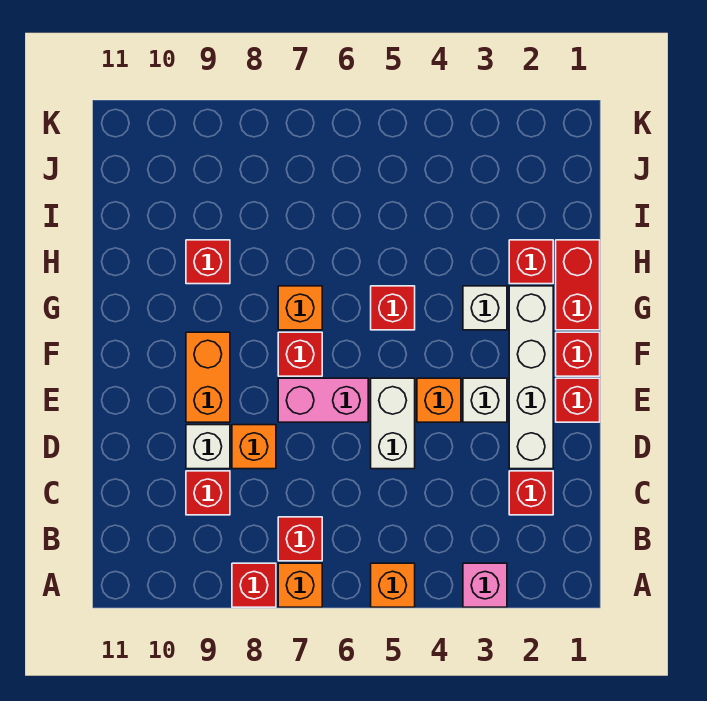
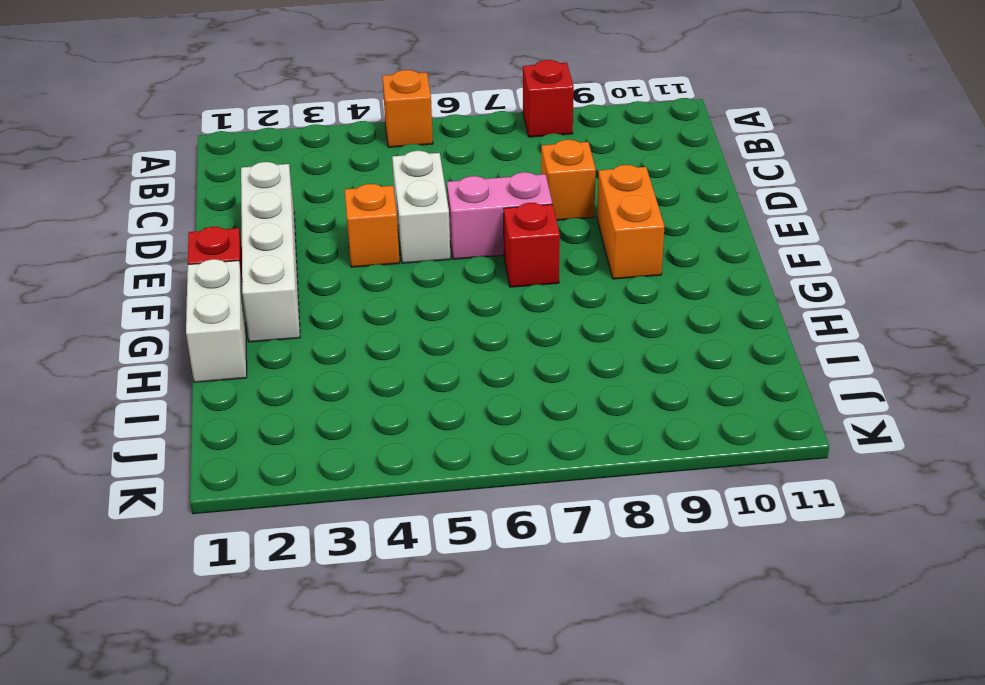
white 1x2 brick [186,259,247,382] -> red 1x2 brick [556,240,600,330]
none -> pink 1x1 brick [463,563,507,607]
none -> orange 1x1 brick [278,563,322,607]
none -> red 1x1 brick [278,517,322,561]

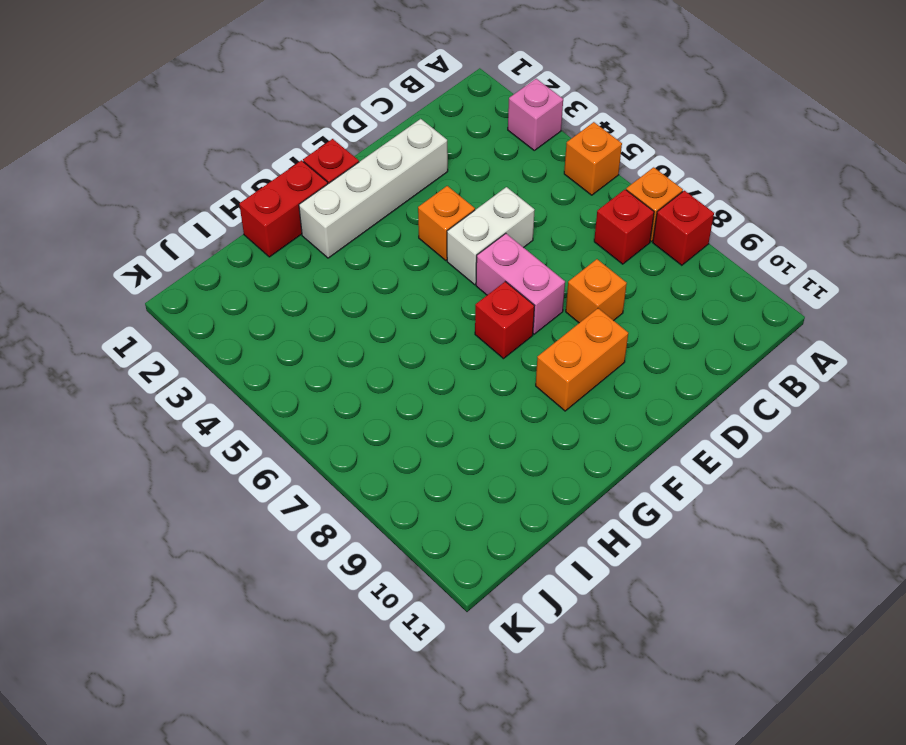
none -> red 1x1 brick [509,471,553,515]
none -> red 1x1 brick [186,471,230,515]
none -> white 1x1 brick [186,425,230,469]

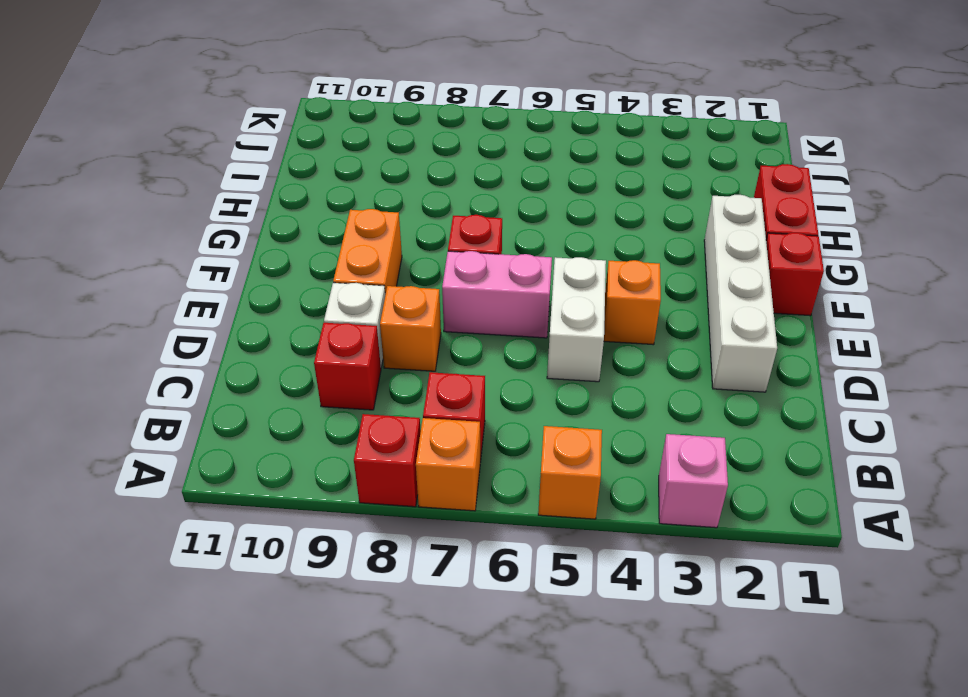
none -> red 1x1 brick [509,471,553,515]
none -> red 1x1 brick [556,378,600,422]
none -> white 1x1 brick [463,378,507,422]

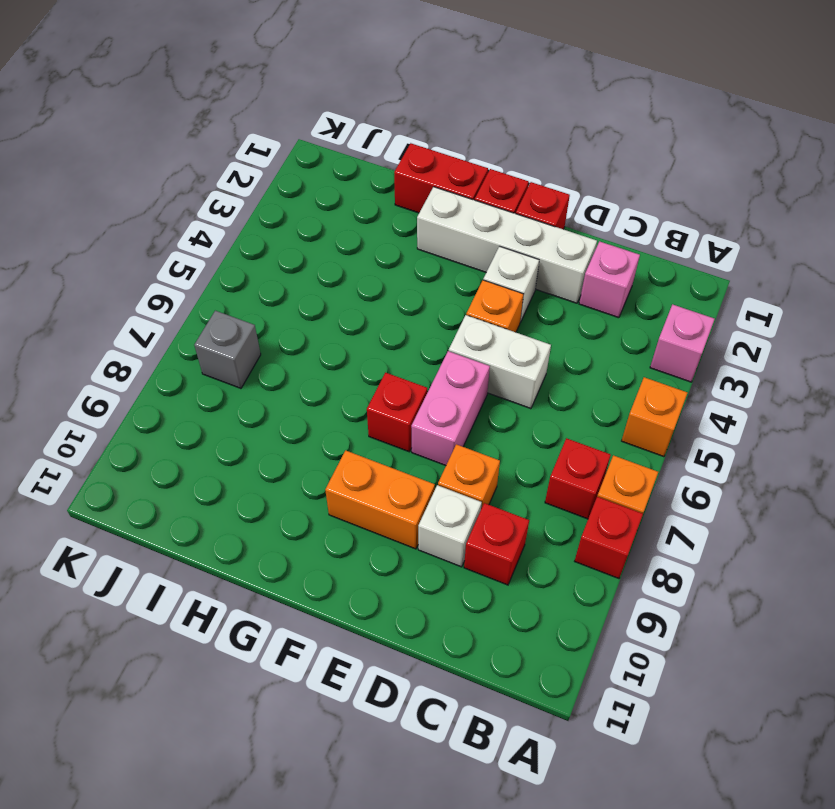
pink 1x1 brick [579,241,640,318] -> red 1x1 brick [509,471,553,515]
grey 1x1 brick [194,311,261,388] -> none
none -> white 1x1 brick [463,286,507,330]
none -> red 1x1 brick [371,286,415,330]
none -> orange 1x1 brick [278,286,322,330]

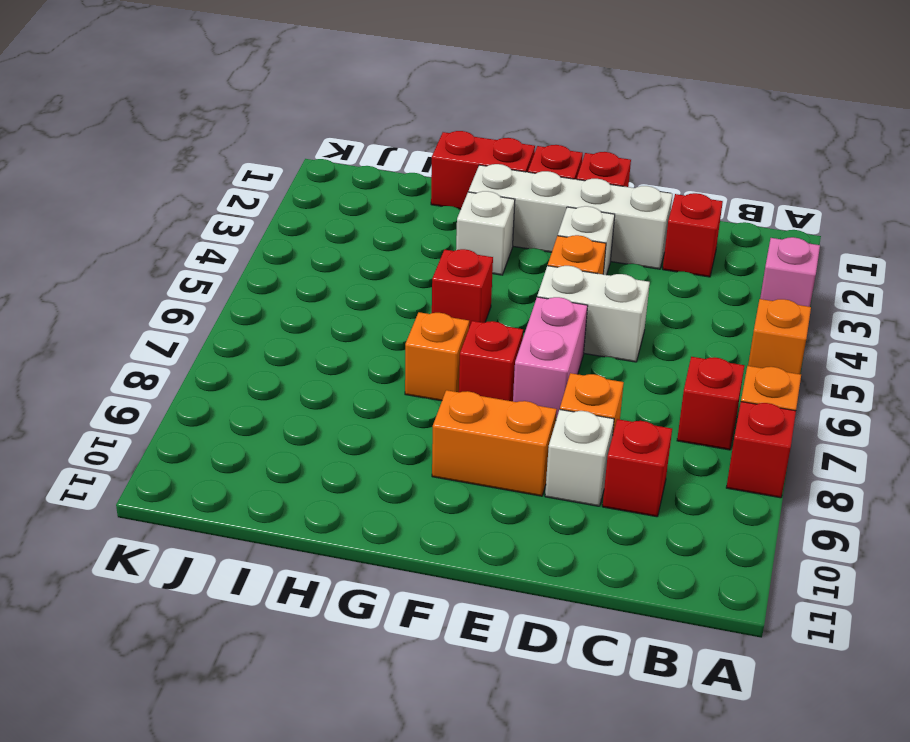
none -> red 1x1 brick [509,240,553,284]
none -> red 1x1 brick [186,240,230,284]

